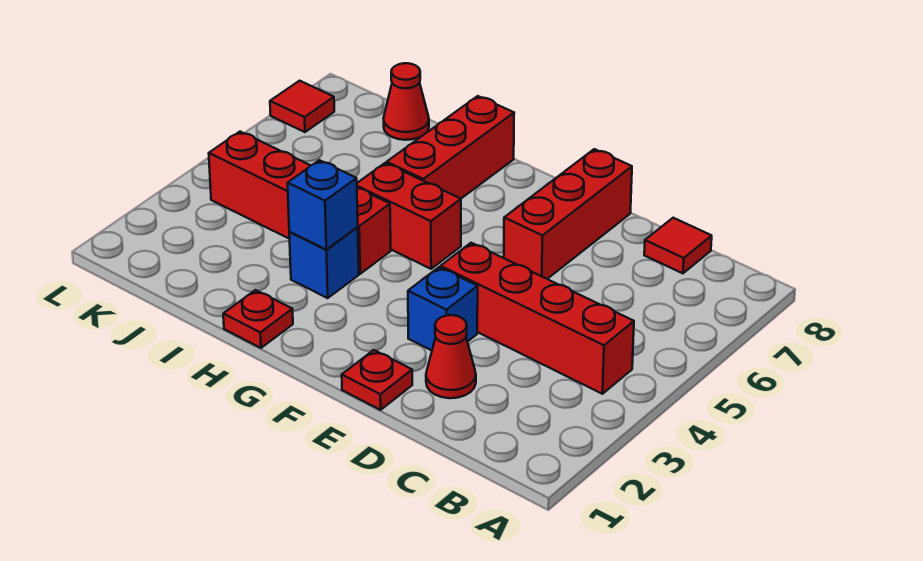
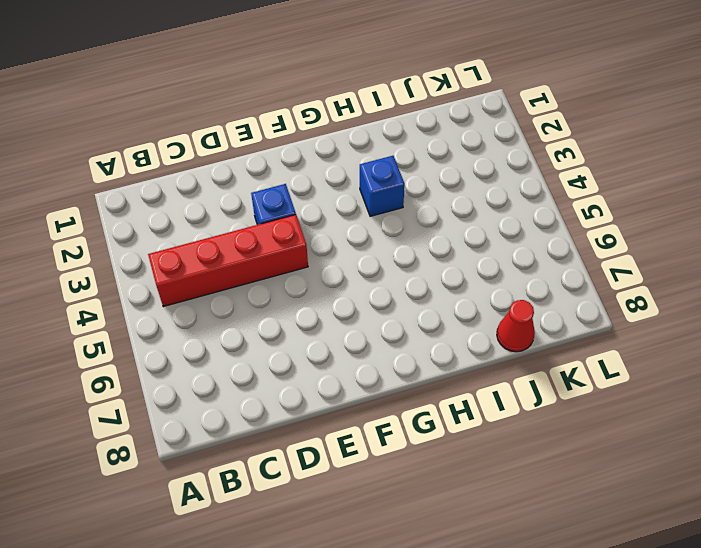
none -> red 1x1 tile [644,218,712,273]
none -> red 1x1 cone [426,315,476,398]
none -> red 1x1 plate [342,350,412,410]

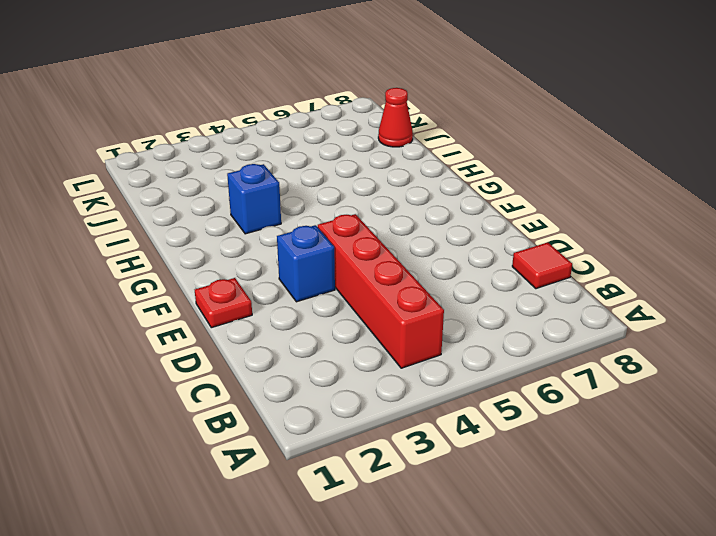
none -> red 1x1 cone [426,315,476,398]
none -> red 1x3 brick [504,149,632,279]
none -> red 1x2 brick [357,163,461,269]

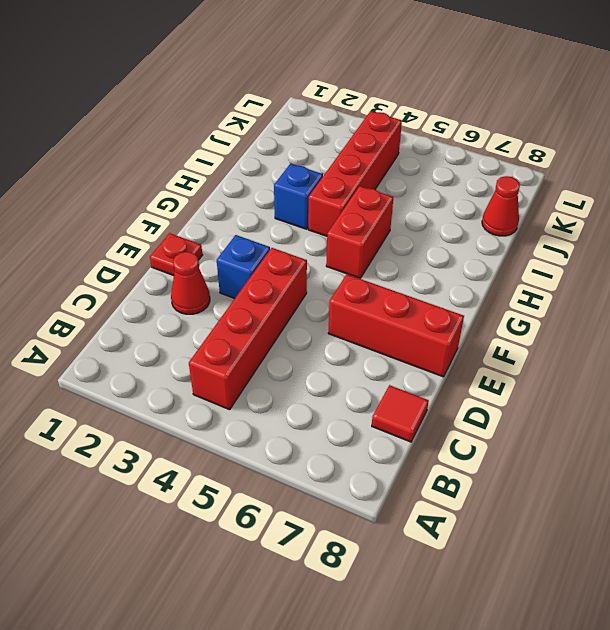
none -> red 1x1 plate [223,290,293,348]
none -> red 1x3 brick [387,96,514,199]
none -> red 1x1 tile [270,81,334,132]

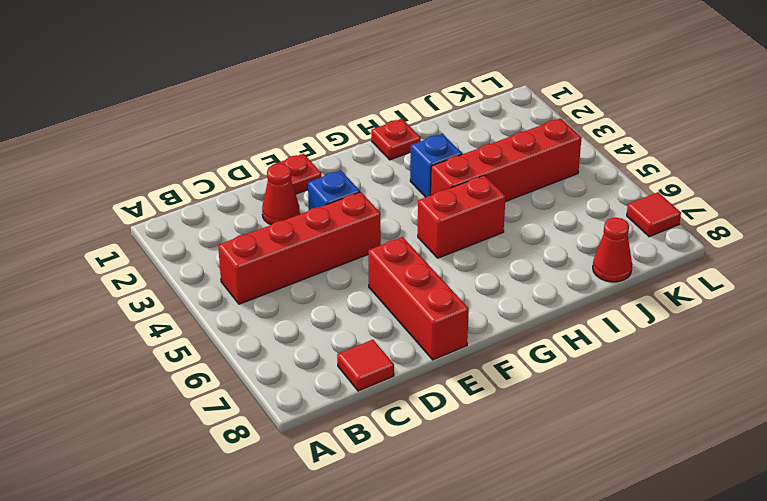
none -> red 1x3 brick [387,96,514,199]
none -> blue 1x1 brick [288,160,358,250]

